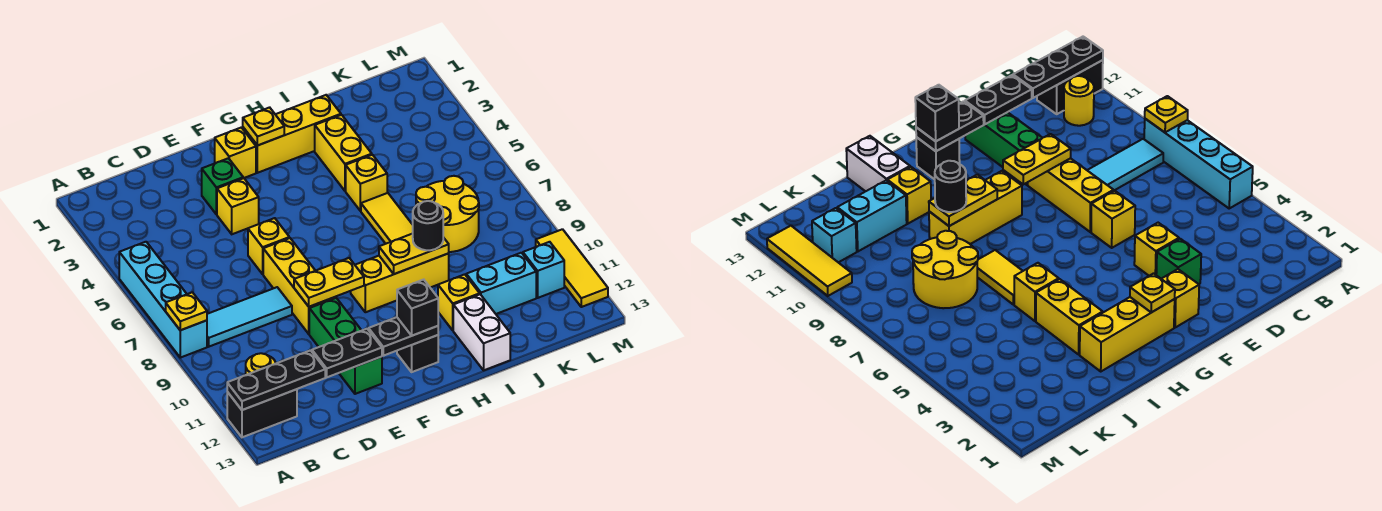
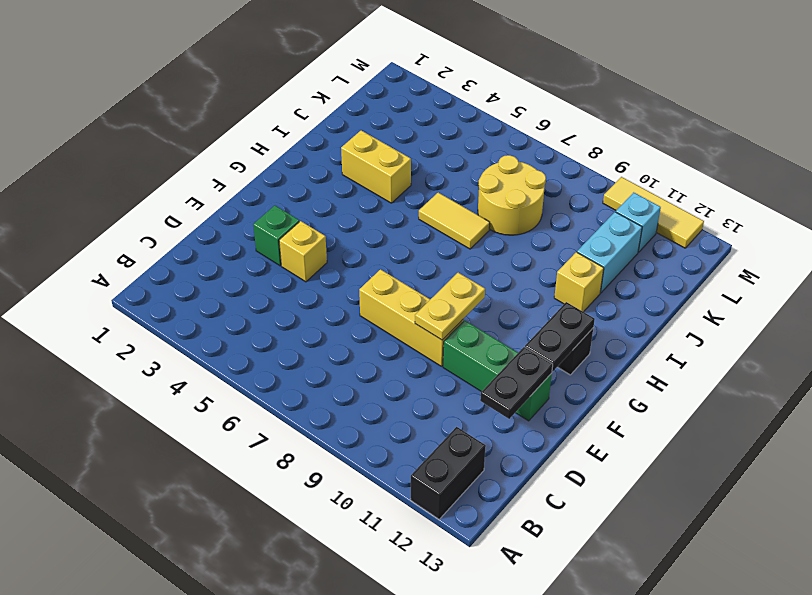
none -> cyan 1x4 brick [119,242,207,358]
none -> cyan 1x3 tile [207,287,292,347]
none -> yellow 1x1 round brick [246,353,276,375]
none -> yellow 1x1 brick [248,218,289,274]

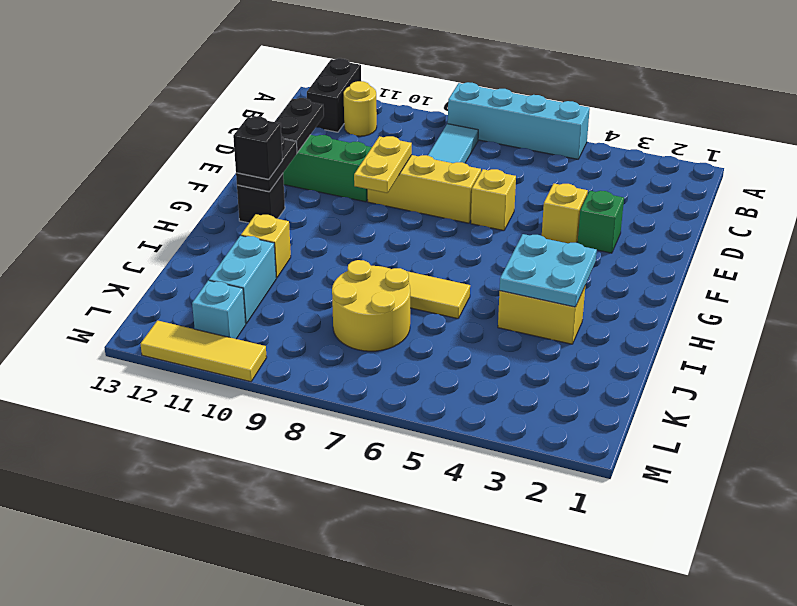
cyan 2x2 plate [500,234,597,307] -> none
none -> yellow 1x1 brick [215,127,256,178]
none -> yellow 1x3 brick [243,95,341,173]
none -> yellow 1x3 brick [351,253,449,312]
none -> yellow 1x1 brick [346,155,387,211]

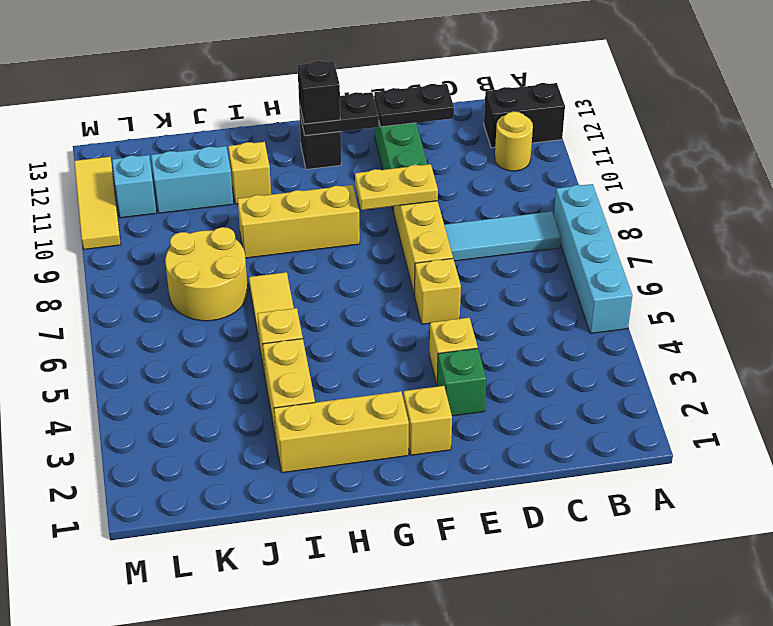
none -> white 1x2 brick [453,294,510,370]
none -> yellow 1x1 plate [166,292,207,330]
none -> black 1x3 plate [227,350,325,410]
none -> yellow 1x1 plate [243,107,284,146]

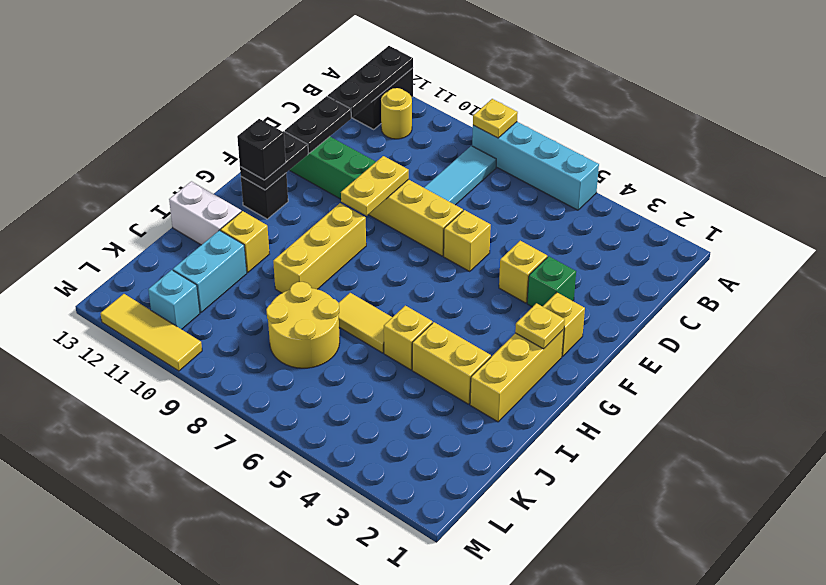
none -> yellow 1x2 plate [379,234,449,274]
none -> black 1x1 round brick [413,201,443,250]

